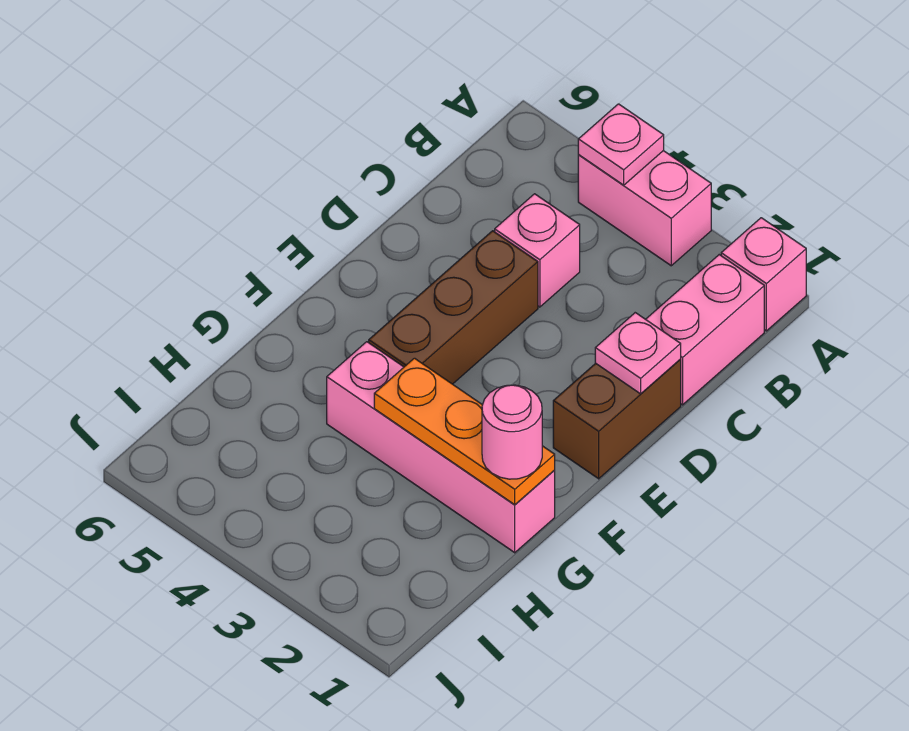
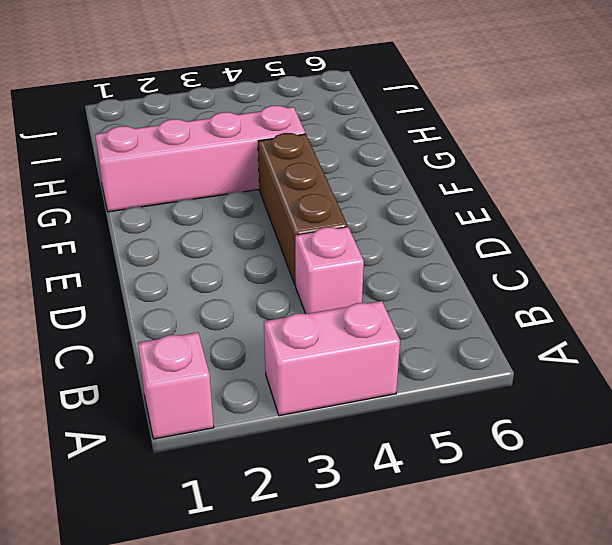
none -> pink 1x2 brick [646,255,764,405]
none -> brown 1x2 brick [553,360,681,479]

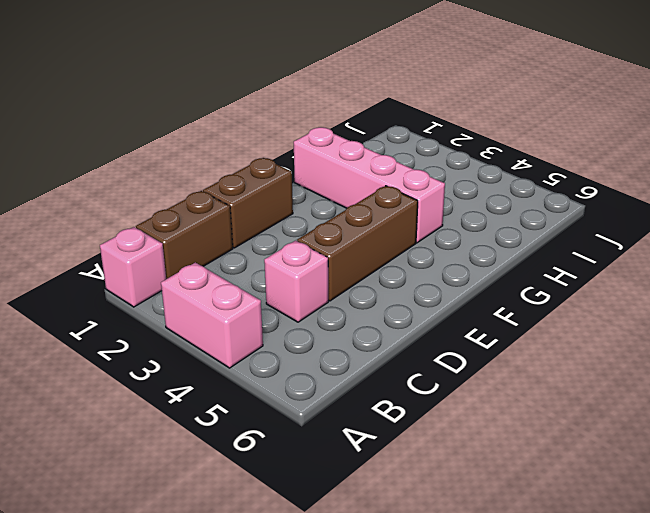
brown 1x2 brick [136,191,233,279] -> pink 1x2 brick [646,255,764,405]
none -> pink 1x1 plate [578,104,664,185]
none -> pink 1x1 plate [595,313,681,394]

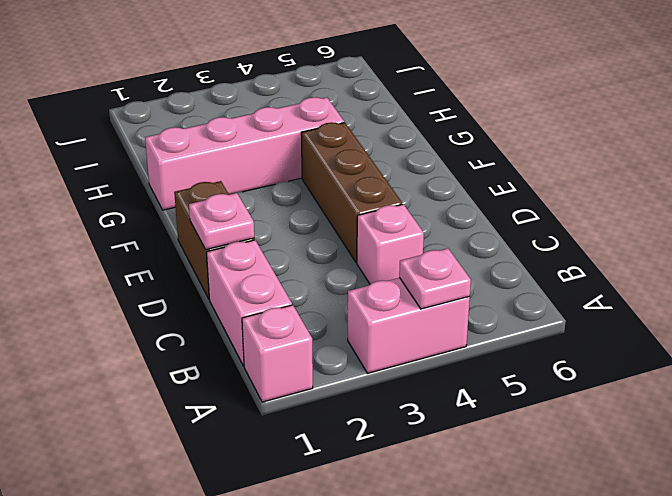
none -> orange 1x3 plate [374,358,555,505]
none -> pink 1x1 round brick [482,385,542,479]

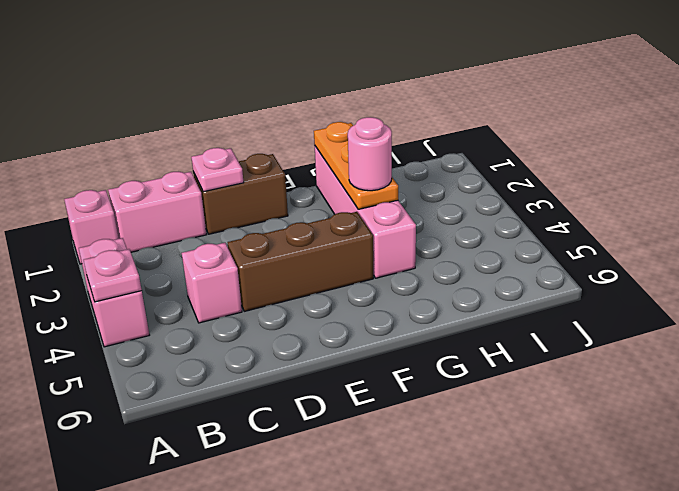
pink 1x1 round brick [348,117,392,191] -> pink 1x1 round brick moved to [482,385,542,479]

